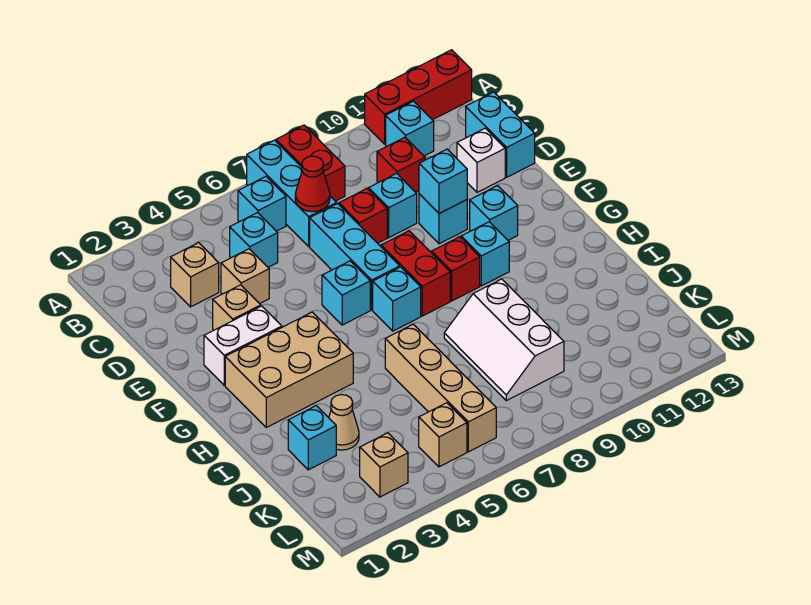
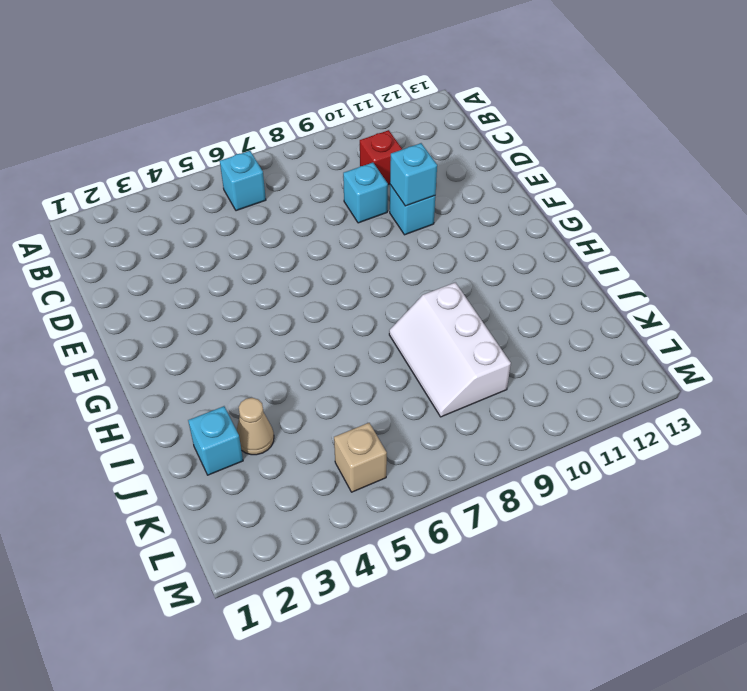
none -> cyan 1x3 brick [247,140,337,246]
none -> red 1x2 brick [276,125,345,201]
none -> red 1x3 brick [365,50,472,144]
none -> cyan 1x1 brick [386,101,434,156]

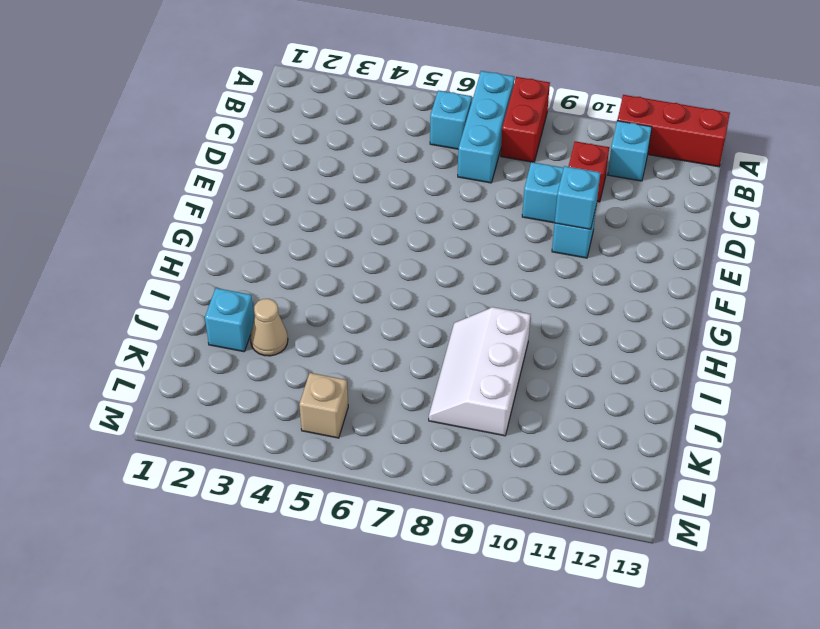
none -> tan 1x1 brick [171,243,219,307]
none -> cyan 1x1 brick [230,213,278,267]
none -> cyan 1x2 brick [466,92,535,177]
none -> tan 1x1 brick [221,249,269,304]

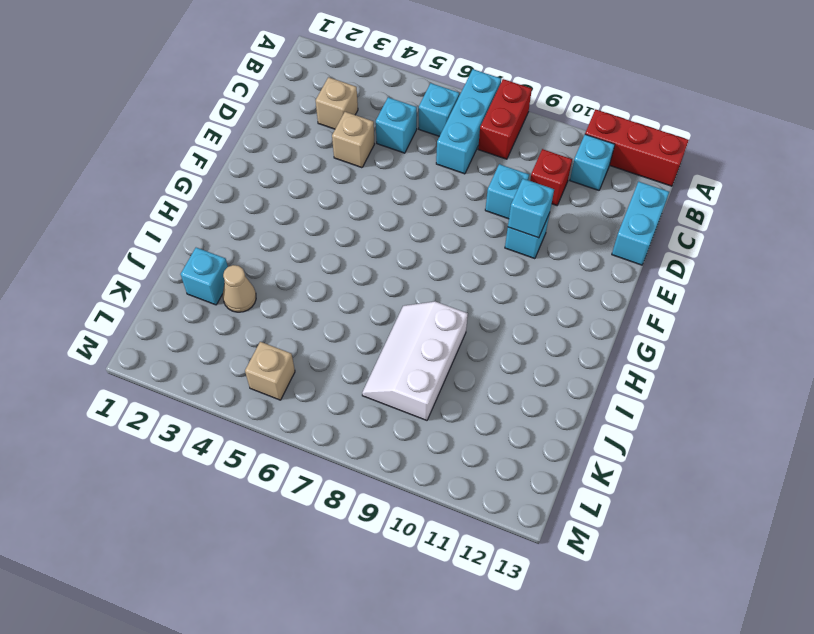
none -> cyan 1x3 brick [310,204,400,310]
none -> red 1x1 brick [339,189,387,243]
none -> white 1x1 brick [457,128,505,192]
none -> tan 1x1 brick [213,285,261,330]

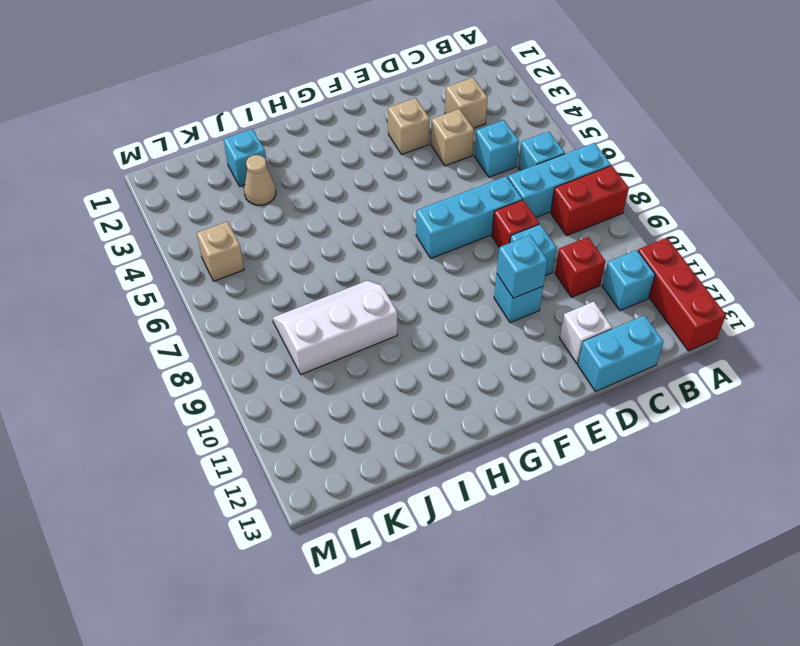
none -> white 1x2 brick [204,306,282,385]
none -> cyan 1x1 brick [322,261,370,325]
none -> red 1x2 brick [381,231,450,316]
none -> cyan 1x1 brick [470,186,518,240]

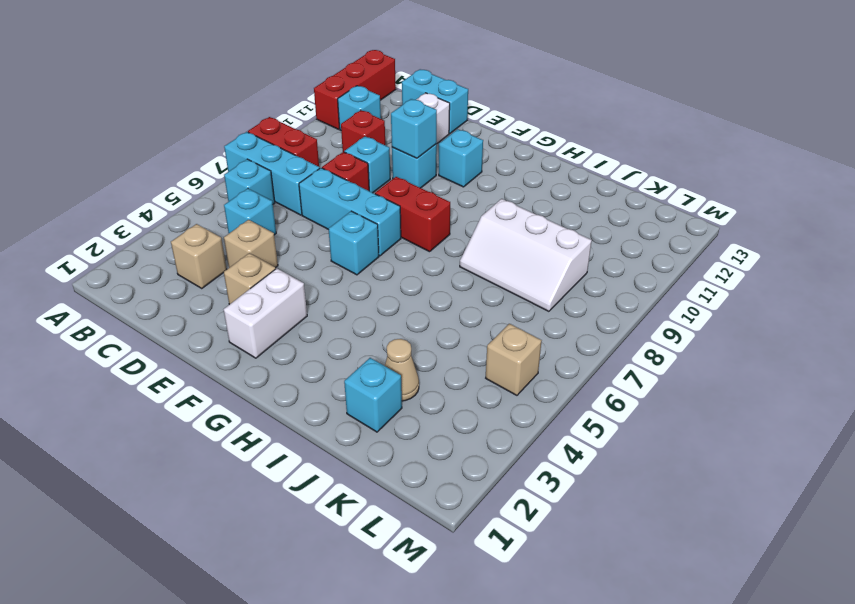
none -> tan 2x3 brick [225,312,353,427]
none -> cyan 1x1 brick [373,267,421,331]
none -> red 1x1 brick [432,237,480,301]
none -> cyan 1x1 brick [461,222,509,286]

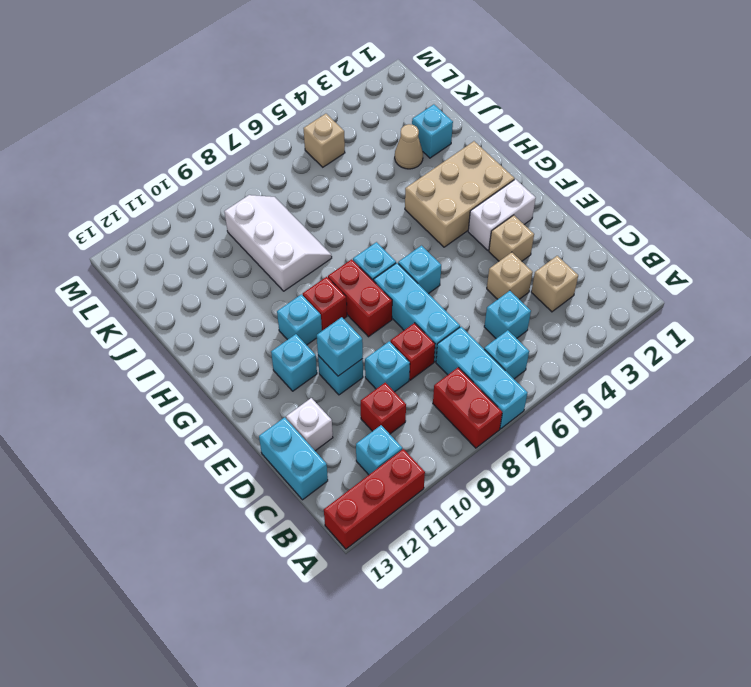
none -> tan 1x4 brick [385,324,496,452]
none -> tan 1x1 brick [360,433,408,497]
none -> red 1x1 cone [295,156,330,212]

